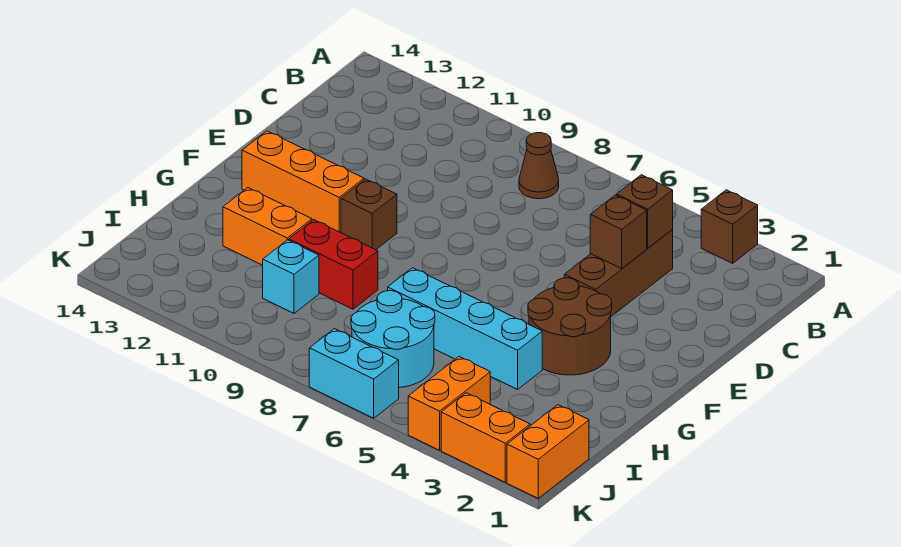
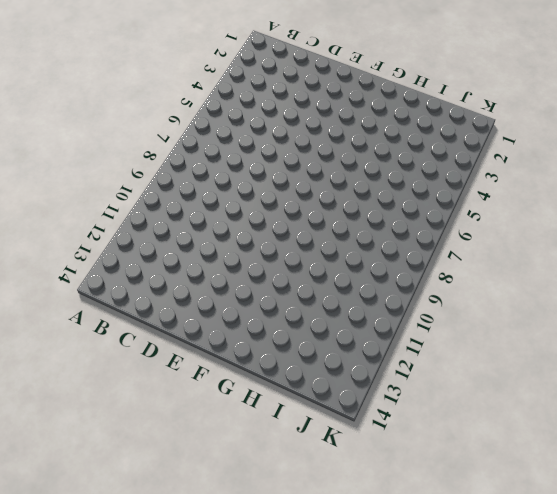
none -> brown 1x1 brick [701,190,758,263]
none -> brown 1x1 cone [519,133,559,199]
none -> brown 1x3 brick [564,230,673,316]

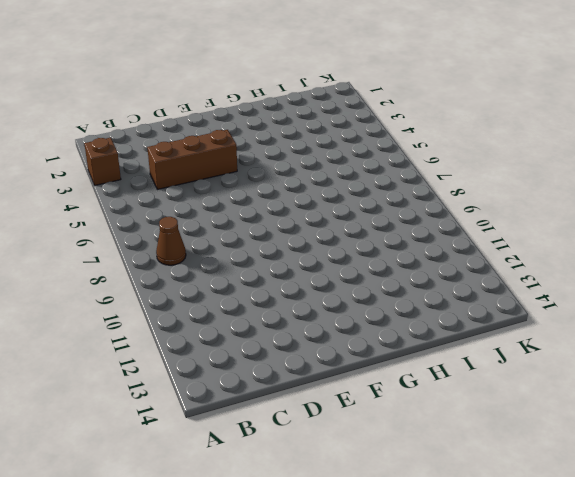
none -> brown 2x2 round brick [528,278,612,375]
none -> brown 1x1 brick [341,179,397,250]
none -> orange 1x3 brick [242,131,364,233]

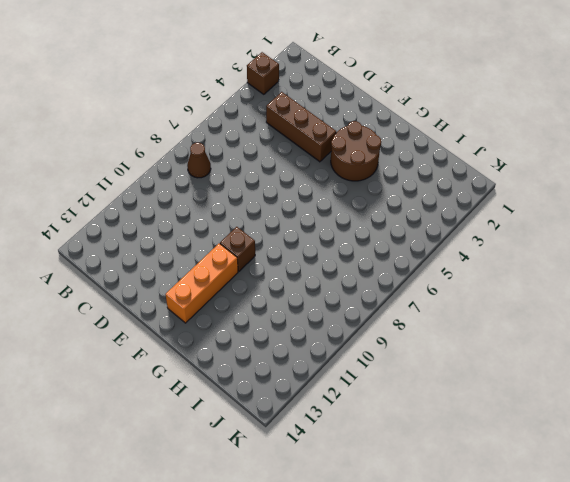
none -> cyan 1x4 brick [388,268,542,389]
none -> red 1x2 brick [289,220,378,309]
none -> orange 1x2 brick [223,188,312,265]

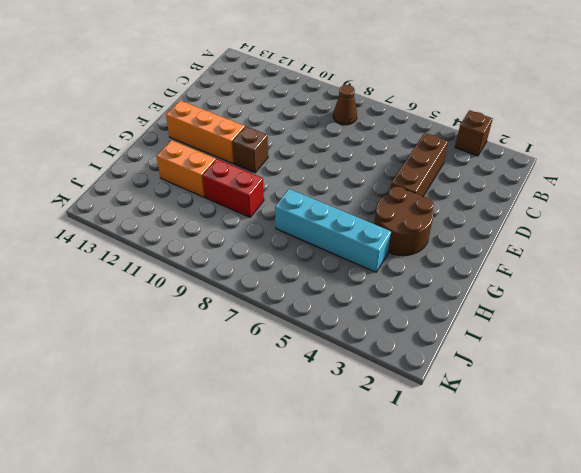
none -> cyan 2x2 round brick [351,291,435,388]
none -> cyan 1x1 brick [263,240,319,313]
none -> orange 1x2 brick [507,405,589,498]

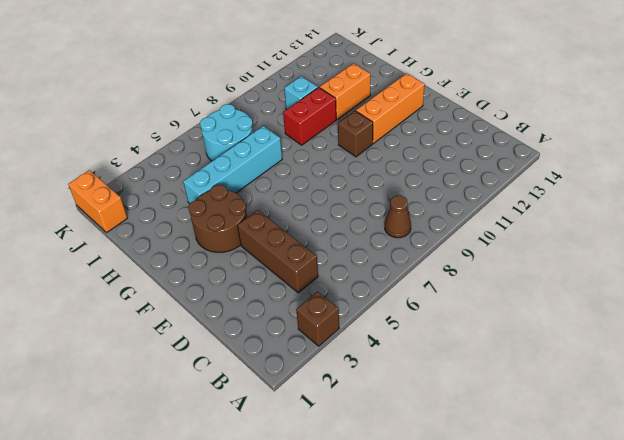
none -> orange 1x2 brick [408,357,490,450]
none -> orange 1x2 brick [441,393,530,482]
none -> cyan 1x2 brick [309,329,399,418]

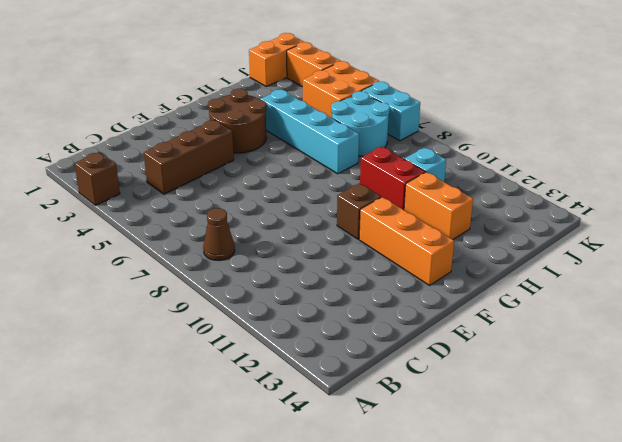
orange 2x2 brick [303,61,379,118] -> orange 1x2 brick [408,357,490,450]
none -> brown 1x1 brick [616,175,673,248]
none -> brown 1x1 brick [590,195,647,269]

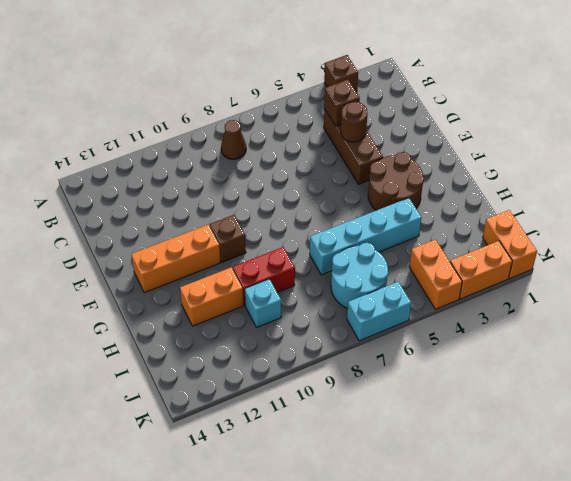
brown 1x1 round brick [341,102,367,142] -> brown 1x1 brick [590,195,647,269]

